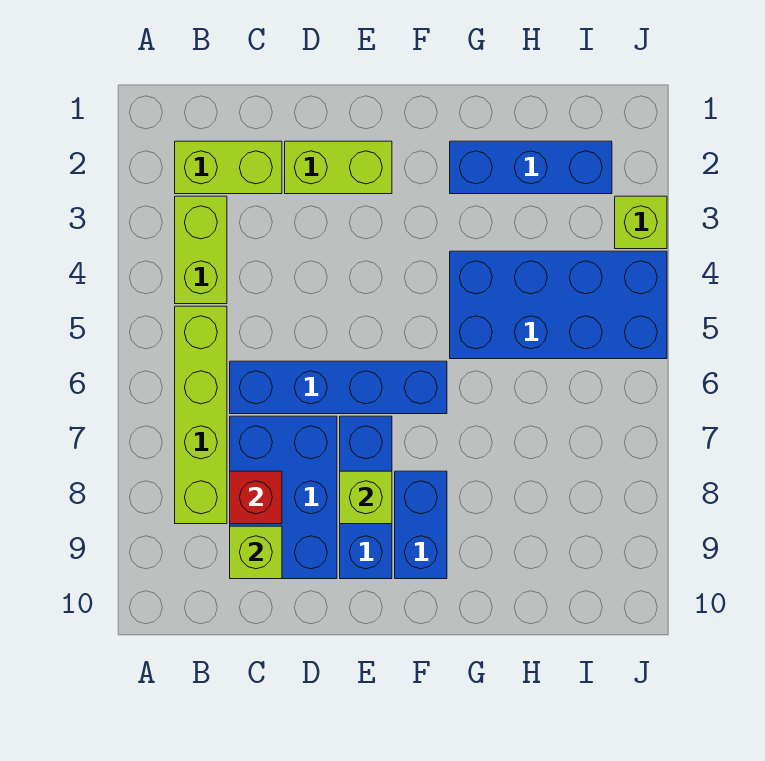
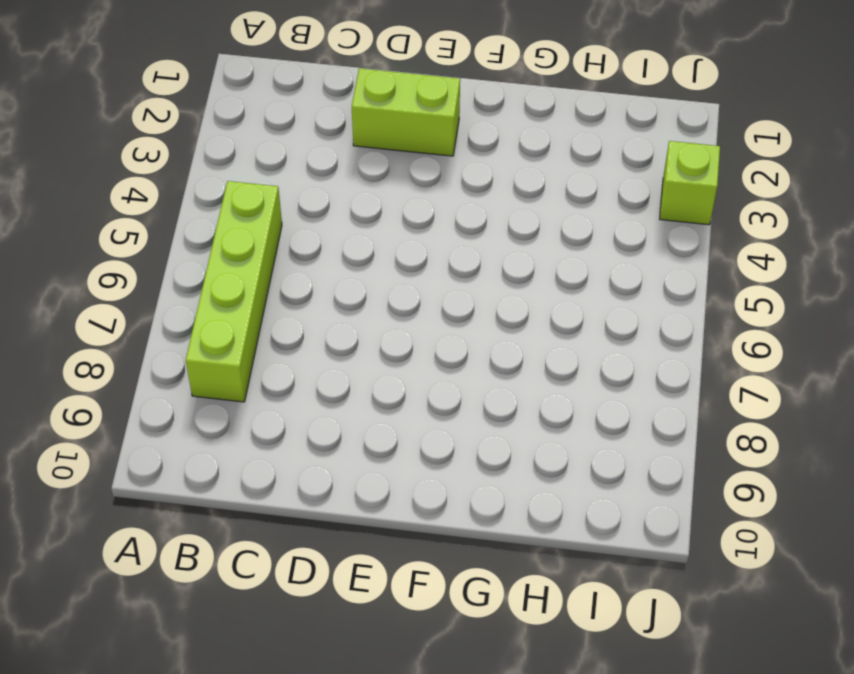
none -> lime 1x2 brick [175,141,282,194]
none -> lime 1x2 brick [175,196,227,304]
none -> blue 1x4 brick [230,361,447,414]

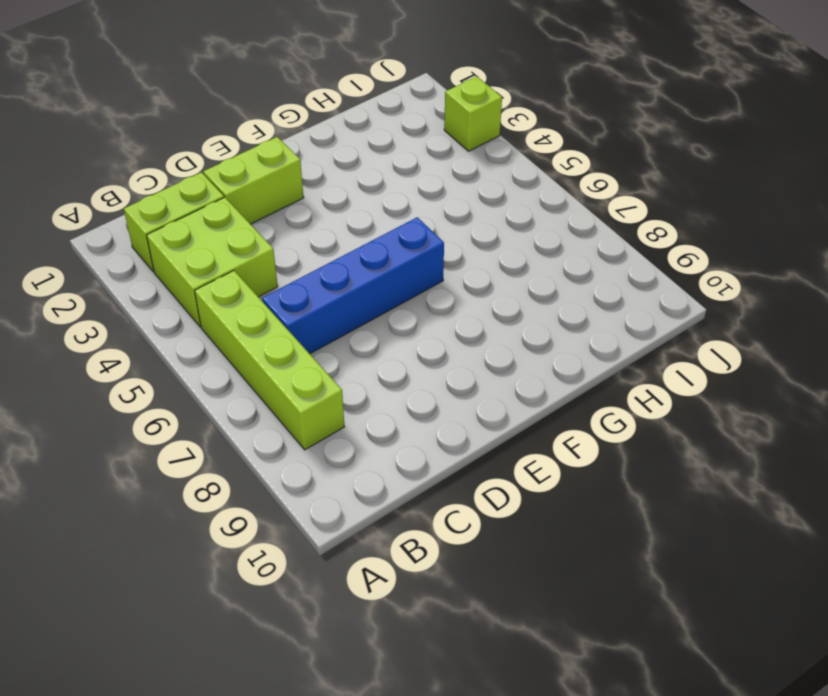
lime 2x2 brick [147,197,278,327] -> lime 1x2 brick [175,196,227,304]
none -> blue 2x3 brick [230,416,337,579]
none -> blue 1x3 brick [340,416,392,579]
none -> blue 1x2 brick [395,471,447,579]

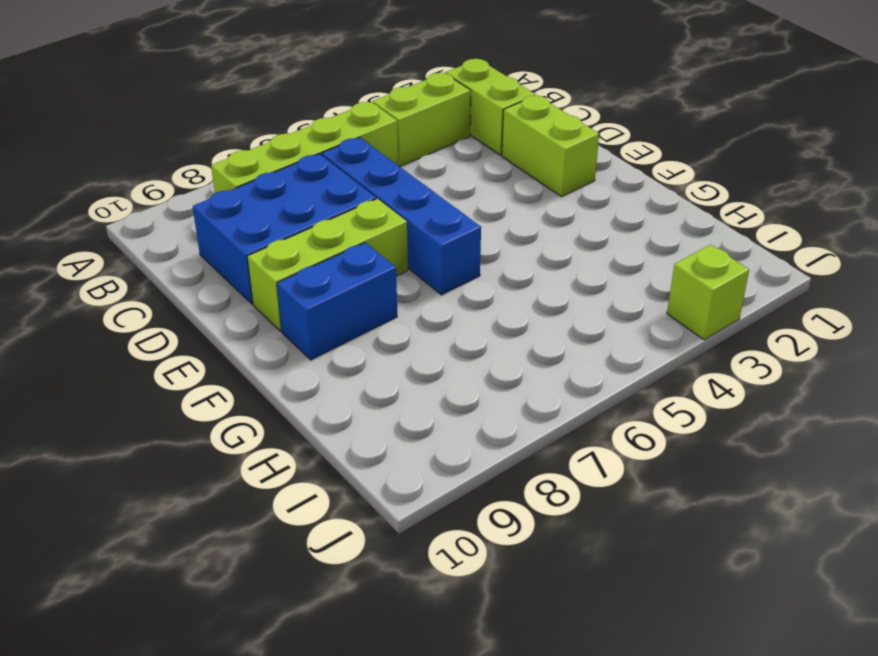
lime 1x3 brick [247,199,408,331] -> blue 1x3 brick [340,416,392,579]
none -> blue 1x3 brick [450,141,612,194]
none -> blue 2x4 brick [450,251,667,359]
none -> red 1x1 brick [230,471,282,524]

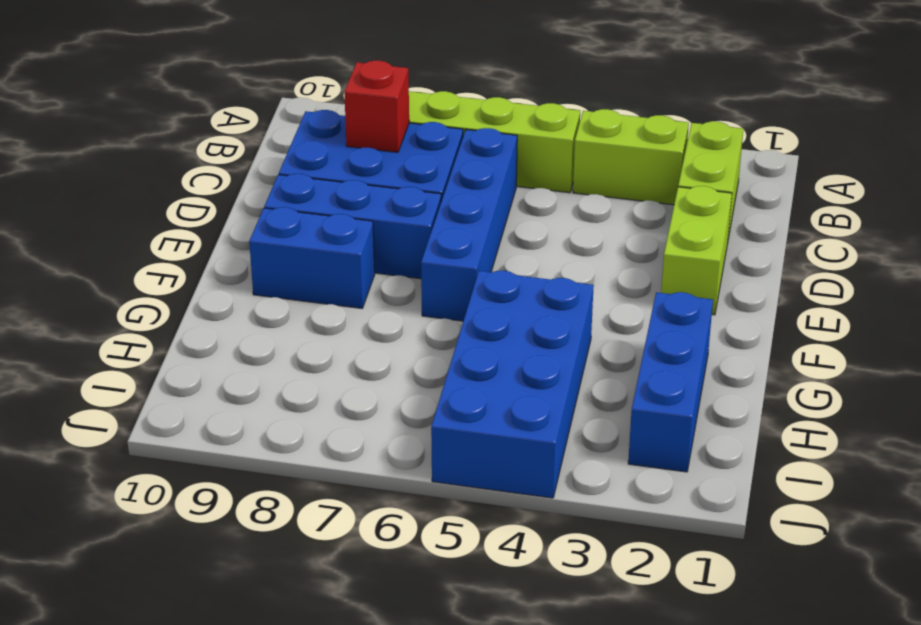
none -> lime 1x1 brick [615,196,667,249]
none -> lime 1x1 brick [230,526,282,579]
none -> lime 1x1 brick [340,471,392,524]

